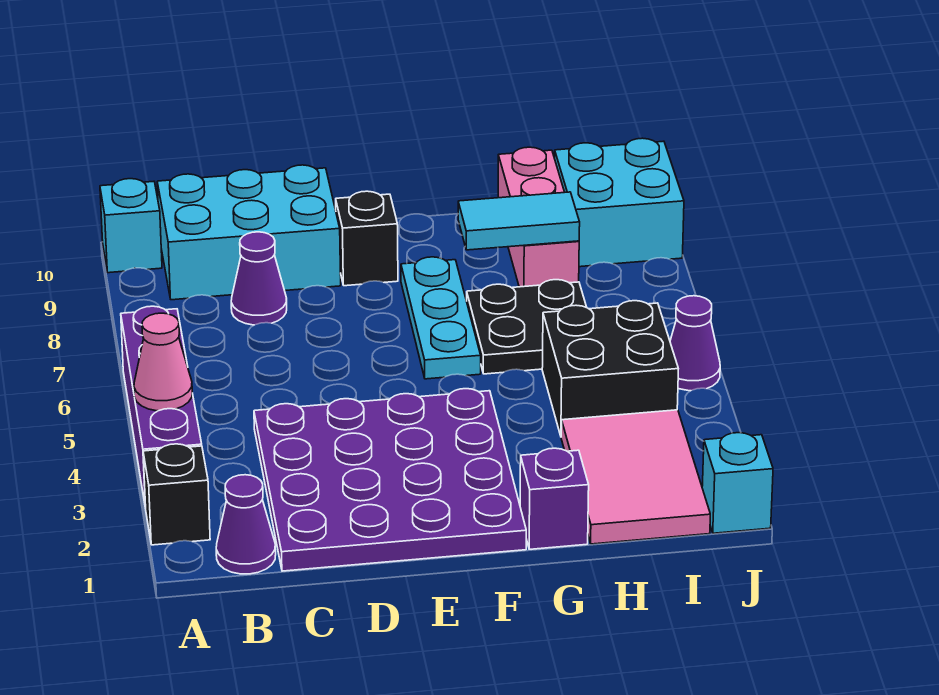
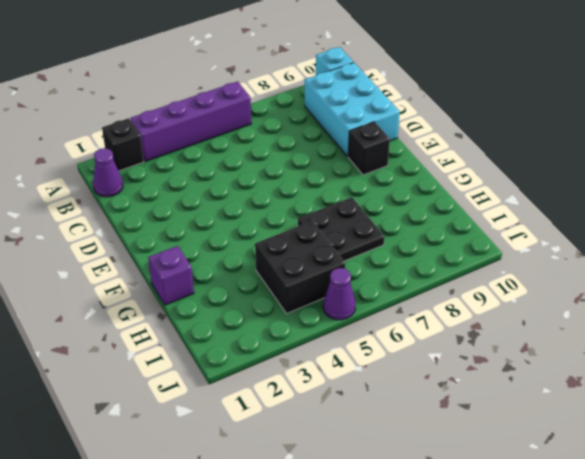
none -> purple 4x4 plate [254,389,526,571]
none -> purple 1x1 cone [231,232,287,325]
none -> cyan 1x3 plate [401,257,481,379]

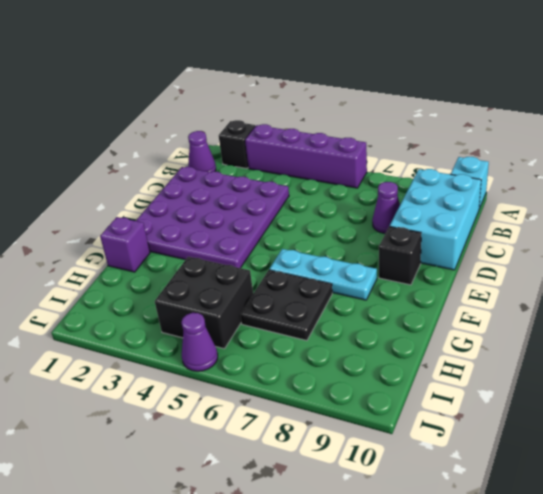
none -> pink 2x3 tile [561,410,710,544]
none -> pink 1x3 brick [498,147,579,287]
none -> cyan 2x2 brick [555,138,684,267]

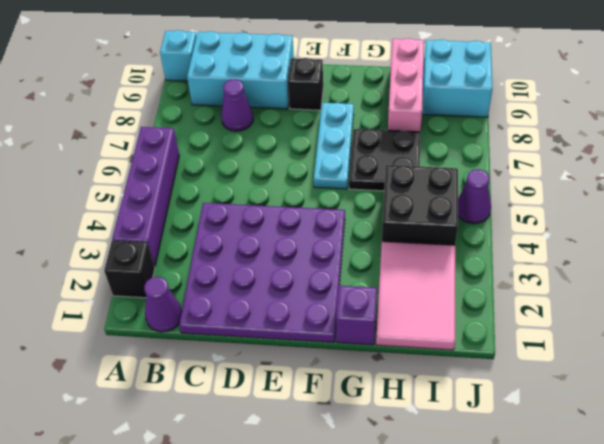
none -> cyan 1x1 brick [702,433,773,533]
none -> pink 1x1 cone [134,313,192,411]
none -> cyan 1x2 tile [458,192,580,250]

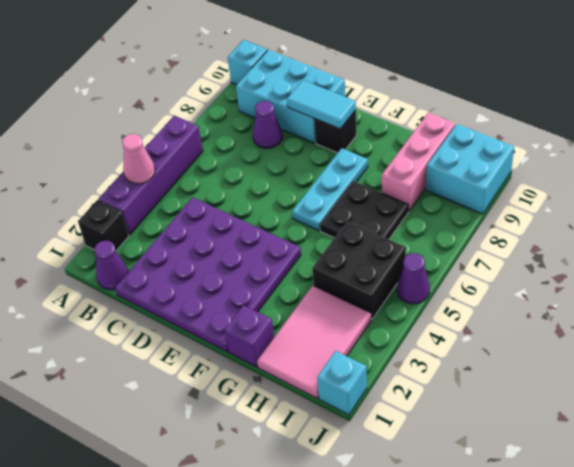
cyan 1x2 tile [287,80,356,129] -> cyan 1x2 tile moved to [458,192,580,250]

